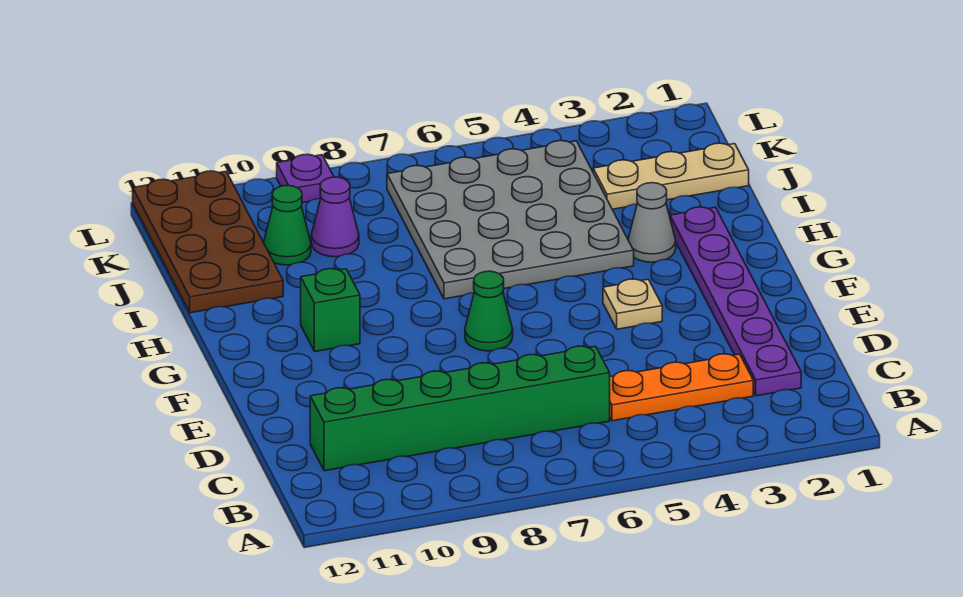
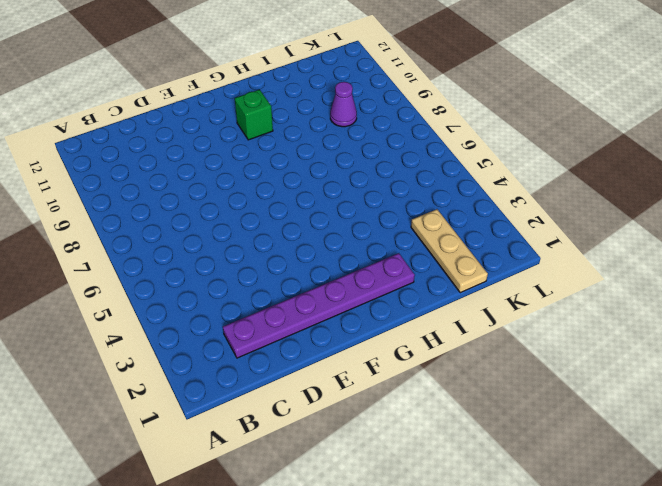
none -> orange 1x3 plate [610,354,753,421]
none -> green 1x6 brick [310,346,610,471]
none -> tan 1x1 plate [603,279,662,329]

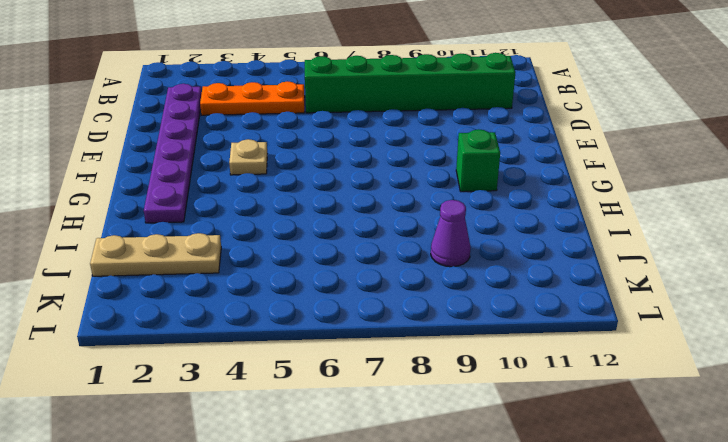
none -> green 1x1 cone [465,271,513,351]
none -> grey 1x1 cone [628,183,676,262]
none -> grey 4x4 plate [387,141,634,299]

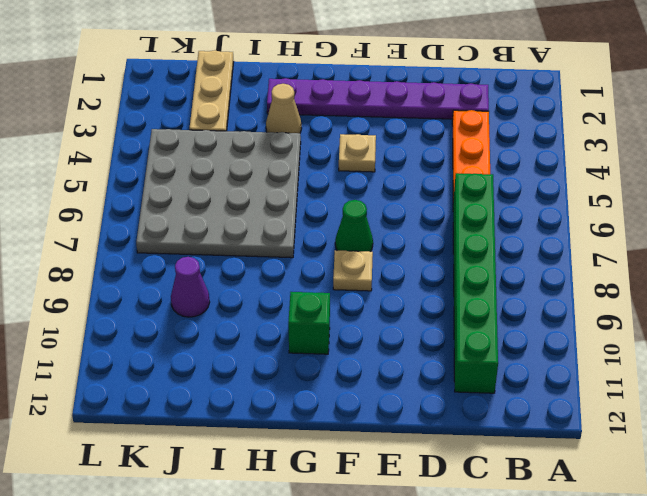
tan 1x1 plate [333,250,373,291] -> none
tan 1x1 cone [266,84,302,133] -> grey 1x1 cone [628,183,676,262]
none -> brown 2x4 plate [133,171,283,313]
none -> green 1x1 cone [263,186,311,265]
none -> purple 1x1 plate [277,155,334,203]

